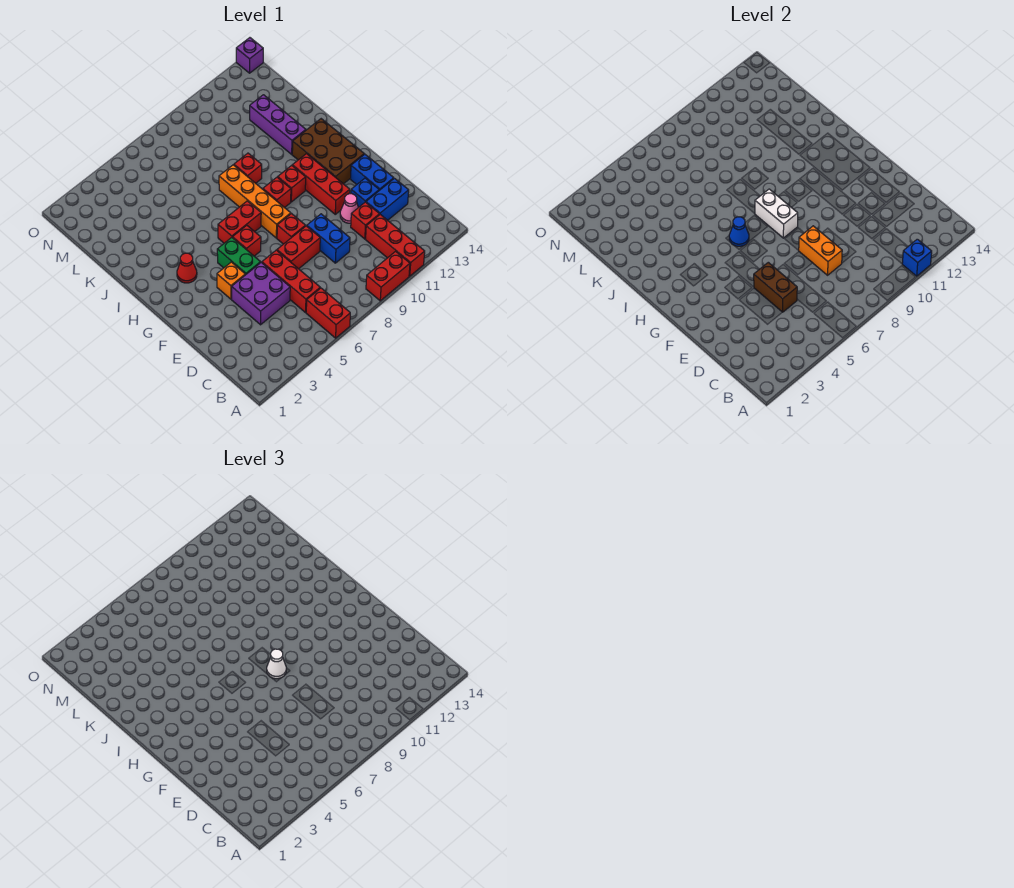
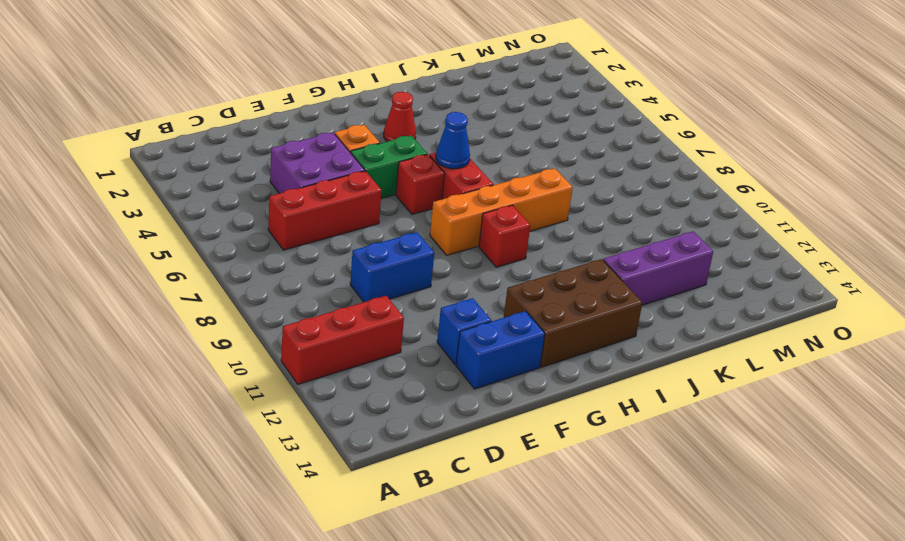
none -> red 1x2 brick [306,288,350,338]
none -> red 1x2 brick [366,251,410,301]
none -> red 1x1 brick [351,202,379,239]
none -> blue 1x2 brick [366,179,409,220]

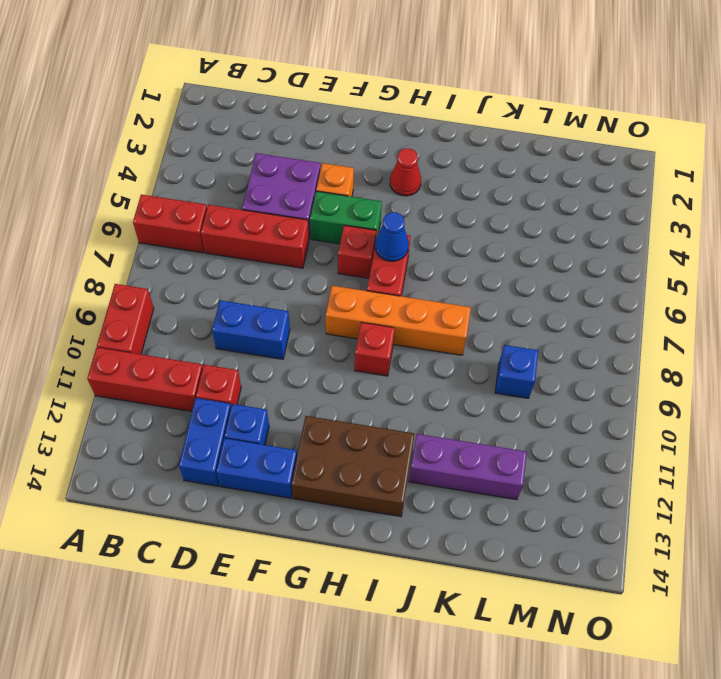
blue 1x1 brick [495,345,538,398] -> blue 1x1 brick moved to [902,239,932,276]
none -> red 1x2 brick [277,226,320,269]
none -> pink 1x1 cone [340,194,358,223]
none -> red 1x1 brick [277,214,305,244]
none -> red 1x3 brick [292,154,350,214]

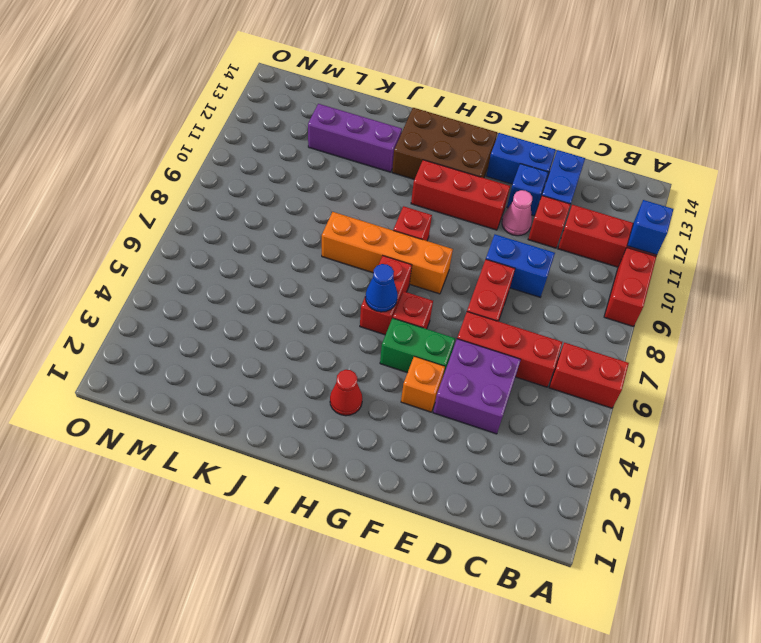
none -> red 1x1 brick [277,214,305,244]
none -> red 1x1 brick [278,165,306,202]
none -> red 1x1 brick [234,153,262,183]
none -> purple 1x1 brick [236,38,263,73]

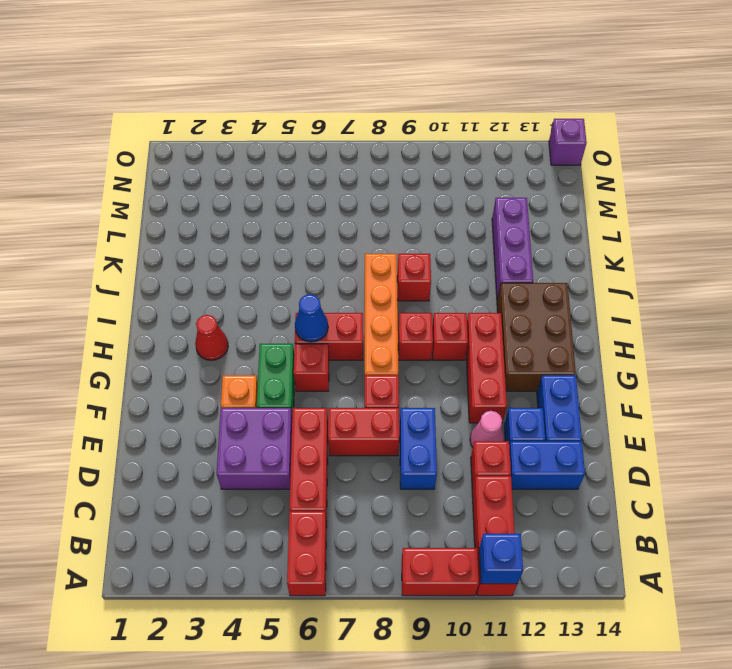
none -> brown 1x2 brick [754,262,797,312]
none -> orange 1x2 brick [799,226,842,275]
none -> white 1x2 brick [755,189,798,238]
none -> white 1x1 cone [267,649,286,679]

